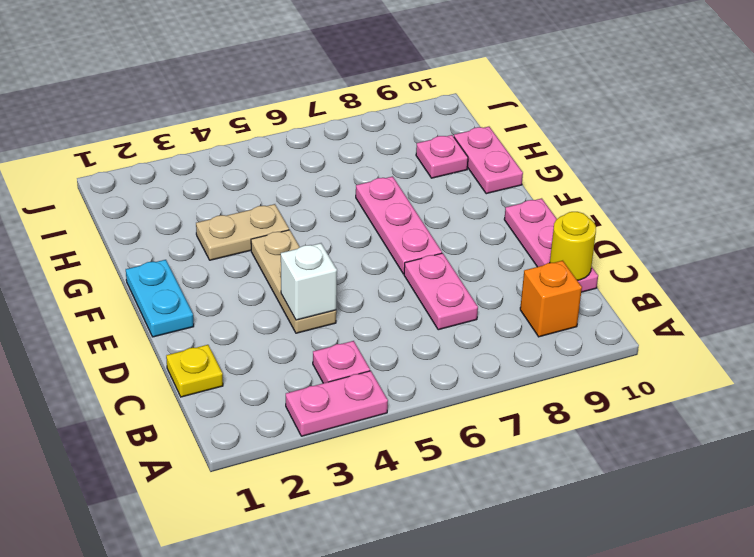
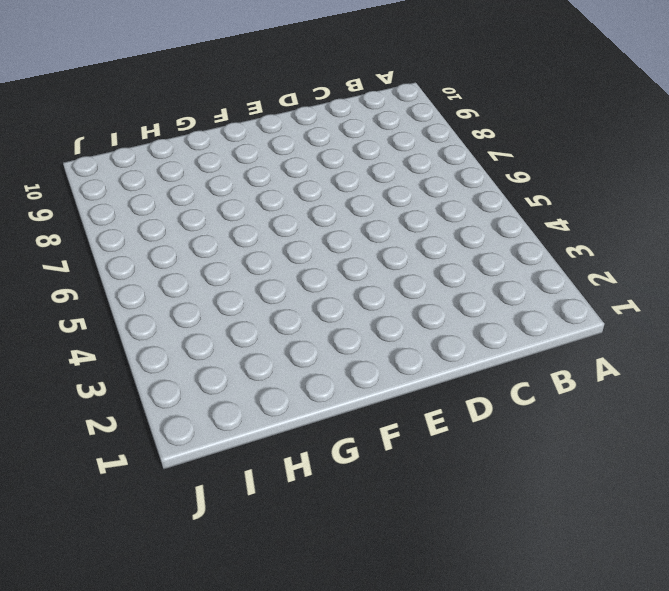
none -> pink 1x2 plate [286,371,388,436]
none -> pink 1x1 plate [313,341,370,383]
none -> orange 1x1 brick [520,261,582,337]

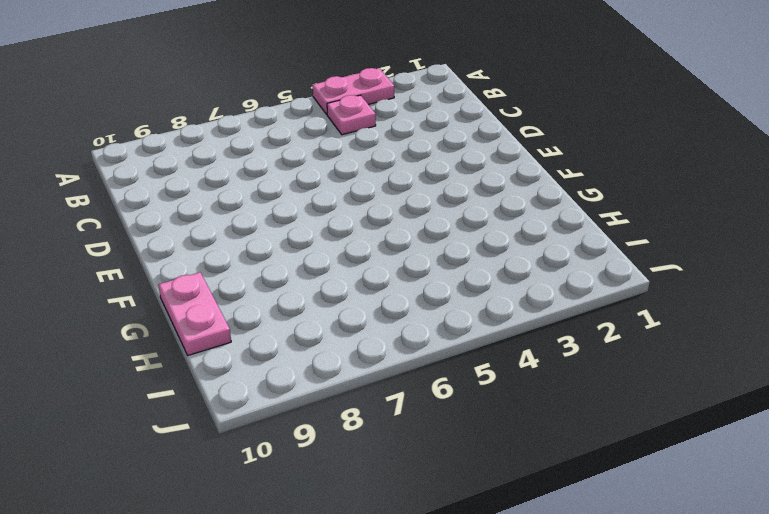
none -> orange 1x1 brick [520,261,582,337]
none -> yellow 1x1 plate [166,345,223,397]
none -> pink 1x2 plate [404,253,478,330]

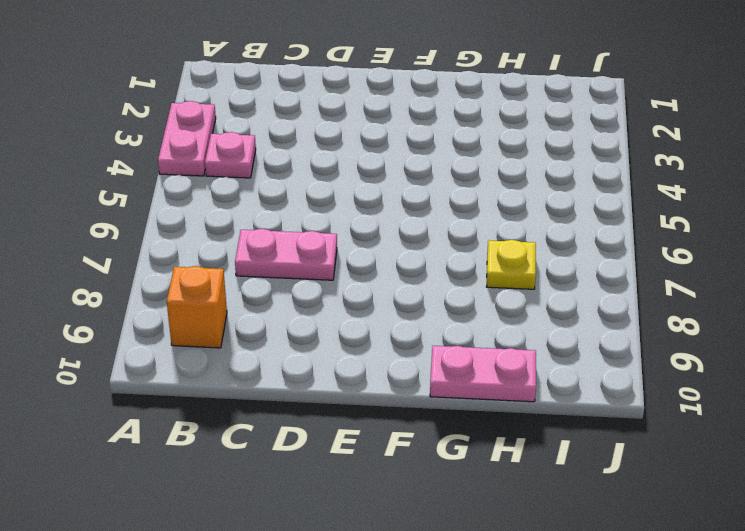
yellow 1x1 plate [487,240,536,289] -> yellow 1x1 plate moved to [166,345,223,397]
none -> pink 1x3 plate [504,198,598,292]
none -> tan 1x3 plate [251,230,336,333]
none -> cyan 1x2 plate [126,260,194,337]

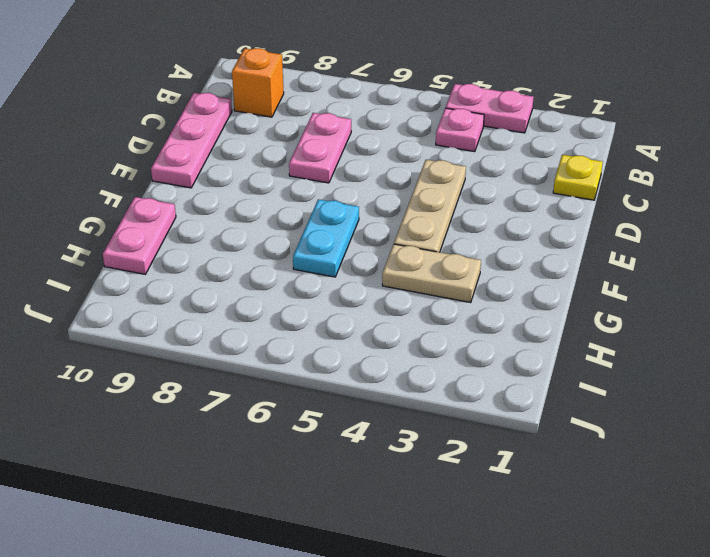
cyan 1x2 plate [293,199,359,277] -> cyan 1x2 plate moved to [126,260,194,337]
none -> pink 1x3 plate [356,176,442,274]
none -> pink 1x1 plate [416,135,468,178]
none -> yellow 1x1 round brick [550,212,596,280]

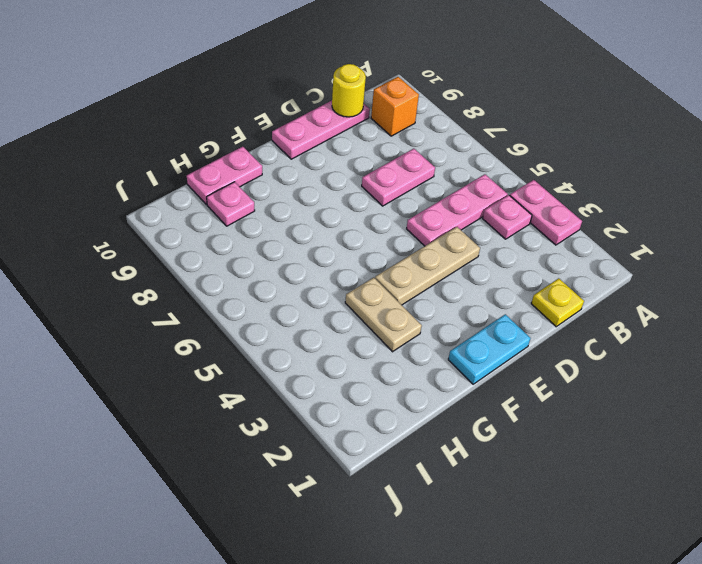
pink 1x3 plate [407,174,508,246] -> pink 1x3 plate moved to [356,176,442,274]
none -> white 1x1 brick [281,243,337,320]

